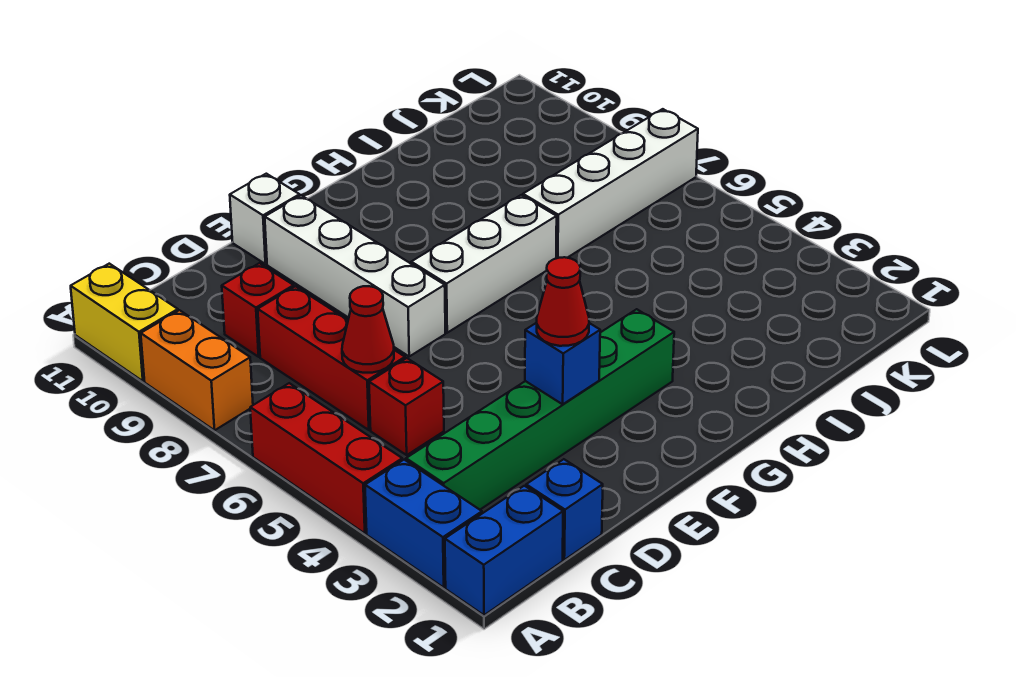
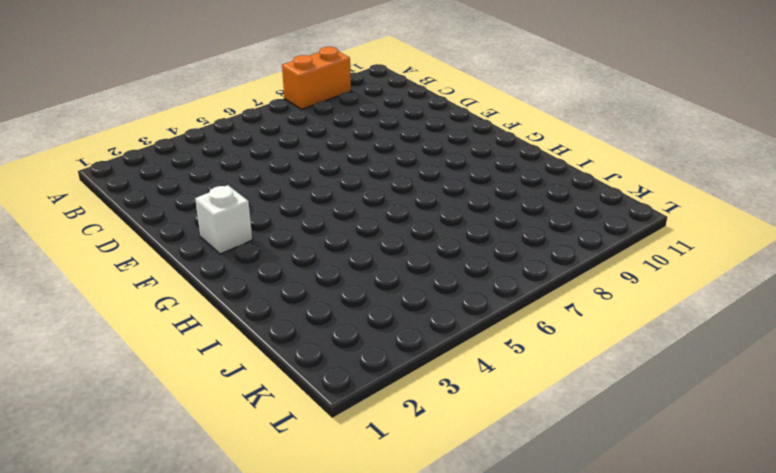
white 1x1 brick [195,185,252,254] -> white 1x1 brick moved to [230,174,300,264]
none -> blue 1x2 brick [445,486,563,615]
none -> blue 1x2 brick [365,460,482,587]
none -> red 1x3 brick [250,383,402,533]

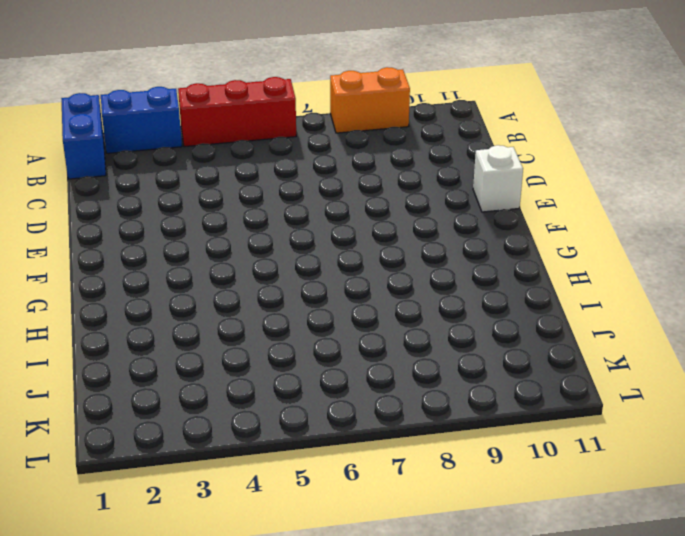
none -> yellow 1x2 brick [71,264,178,381]
none -> green 1x6 brick [406,309,674,510]
none -> blue 1x1 brick [526,459,603,560]

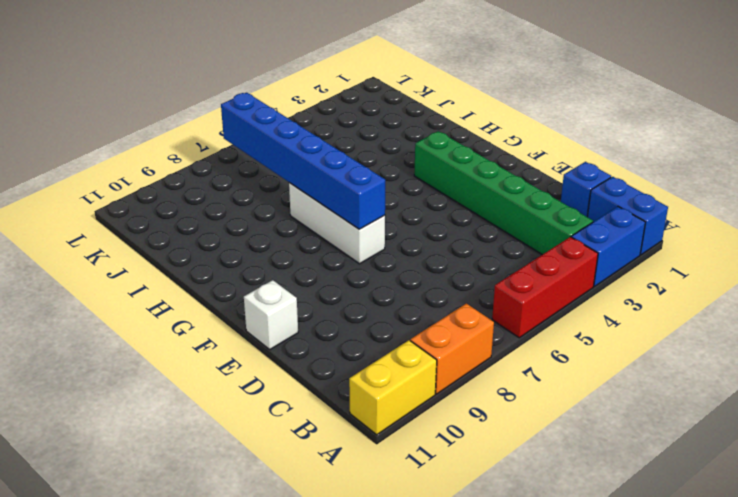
blue 1x6 brick [221,93,385,229] -> none
none -> red 1x1 brick [369,358,444,455]
none -> red 1x3 brick [258,286,405,430]
none -> red 1x1 brick [222,263,294,357]

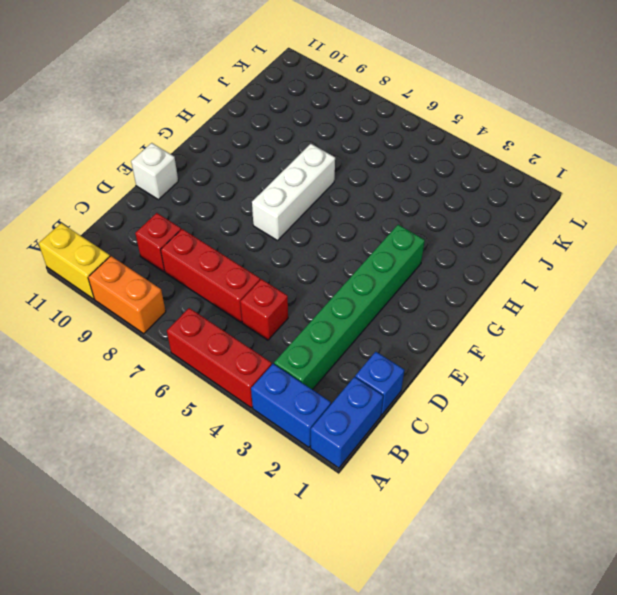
none -> white 1x4 brick [265,195,445,356]
none -> white 1x4 brick [523,109,698,258]
none -> red 1x1 cone [342,286,394,373]

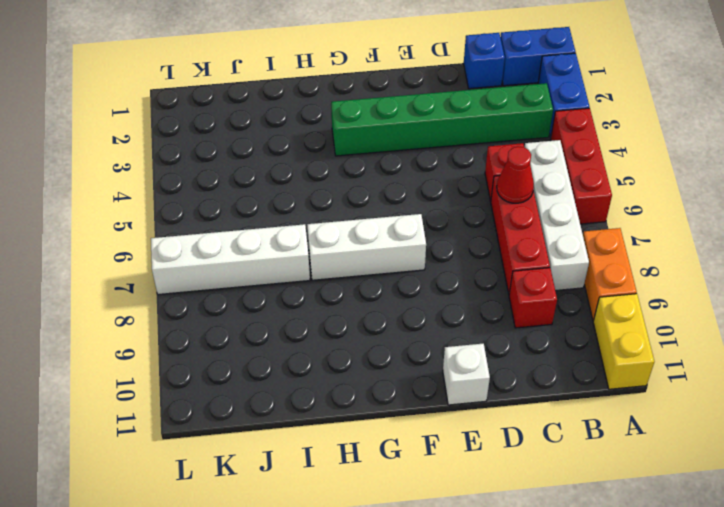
white 1x4 brick [525,140,589,291] -> white 1x4 brick moved to [265,195,445,356]
none -> blue 1x1 brick [525,323,600,404]
none -> red 1x1 cone [537,257,589,346]

